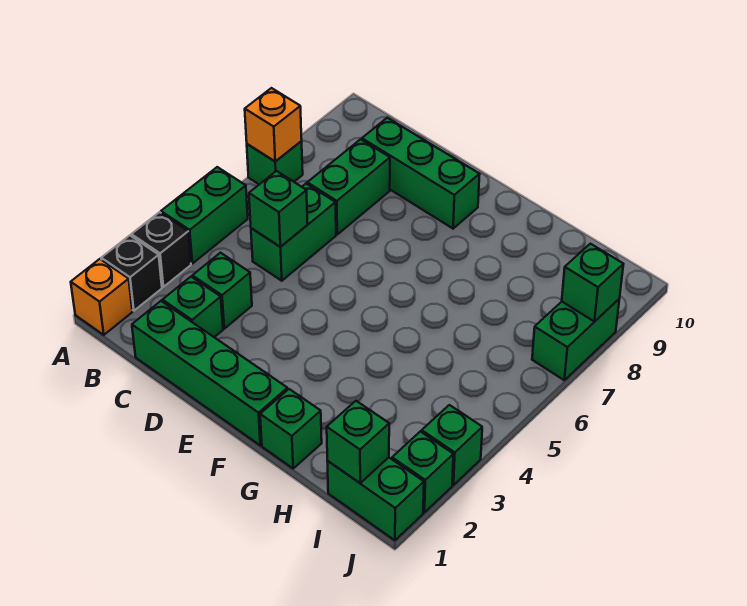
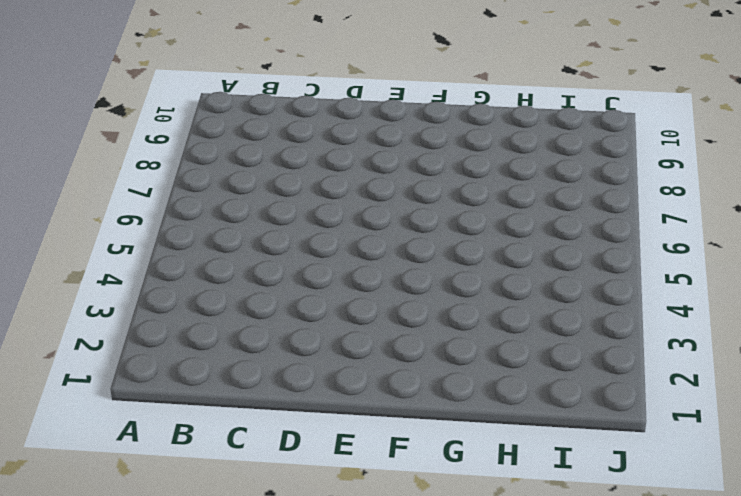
none -> orange 1x1 brick [71,259,132,335]
none -> black 1x1 brick [101,236,162,311]
none -> black 1x1 brick [131,212,191,287]

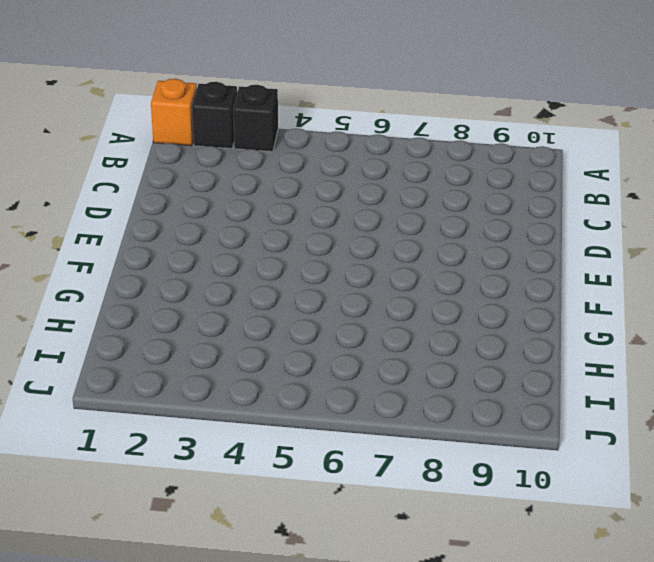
none -> green 1x2 brick [161,167,248,264]
none -> green 1x1 brick [247,141,303,184]
none -> green 1x4 brick [132,301,288,445]

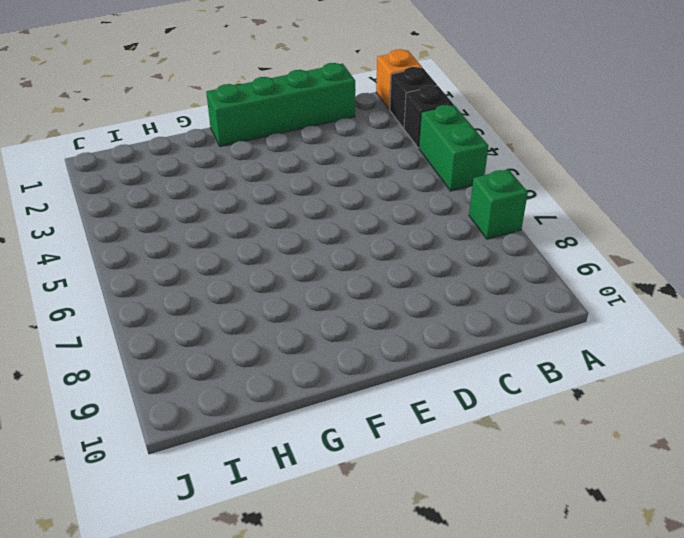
none -> green 1x1 brick [162,277,223,337]
none -> green 1x1 brick [192,253,252,329]
none -> green 1x2 brick [251,184,336,281]

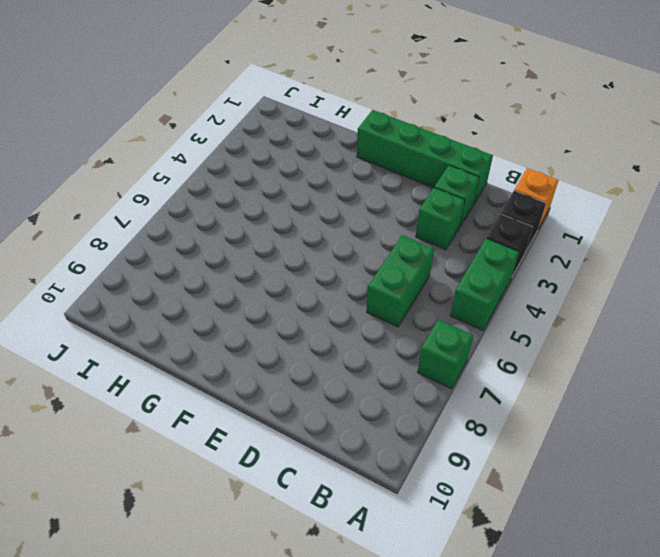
none -> green 1x2 brick [307,139,390,234]
none -> green 1x3 brick [362,118,480,229]
none -> green 1x1 brick [260,389,322,468]

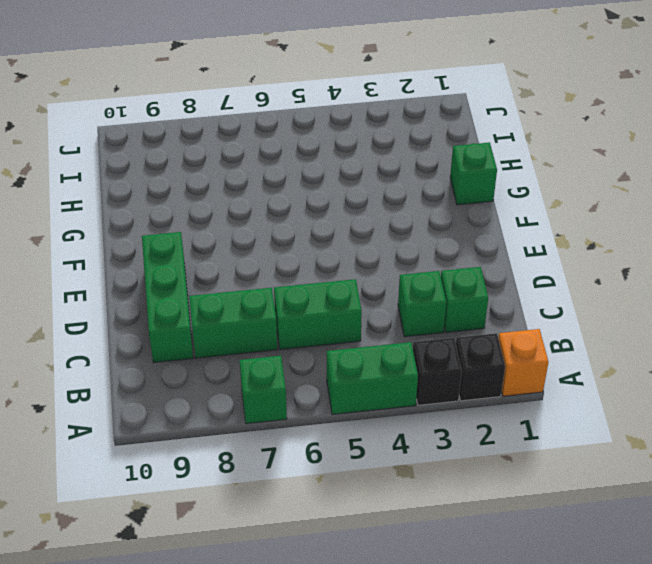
none -> green 1x4 brick [132,301,288,445]
none -> green 1x2 brick [327,458,424,540]
none -> green 1x1 brick [392,432,453,512]

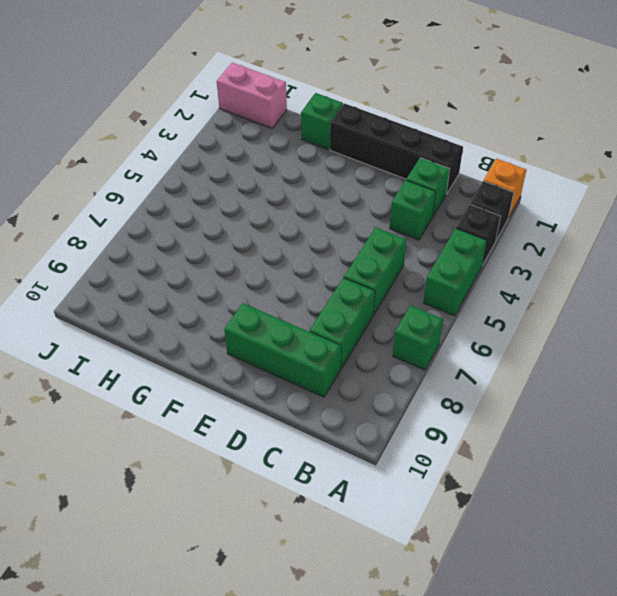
black 1x4 brick [330,103,463,194] -> green 1x4 brick [132,301,288,445]
pink 1x2 brick [217,63,287,128] -> green 1x2 brick [327,458,424,540]
none -> green 1x1 brick [392,432,453,512]
none -> green 1x1 brick [422,405,482,485]
none -> green 1x2 brick [532,299,619,380]

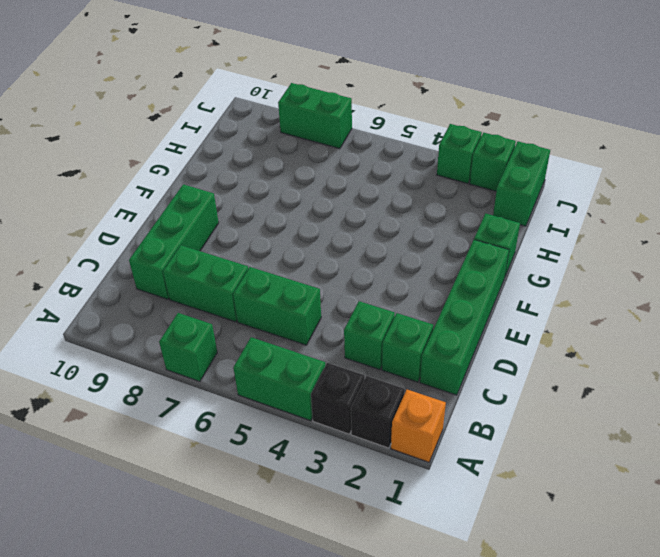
none -> orange 1x1 brick [245,88,302,161]
none -> green 1x1 brick [249,171,308,247]
none -> green 1x1 brick [327,401,389,483]

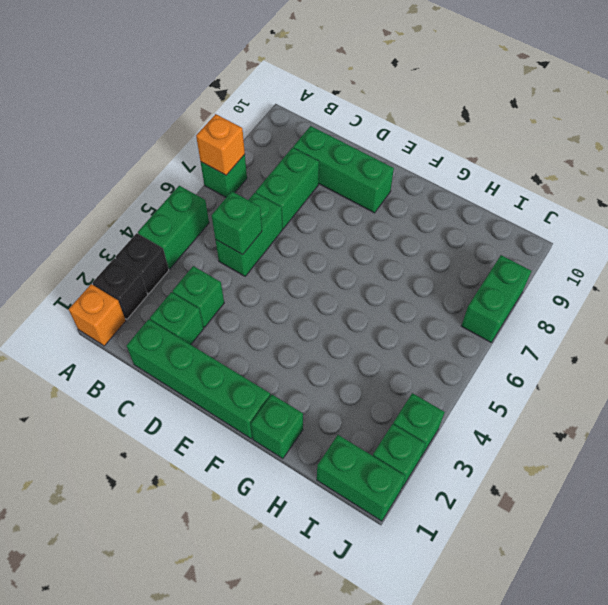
none -> green 1x1 brick [327,401,389,483]
none -> green 1x1 brick [562,244,623,322]

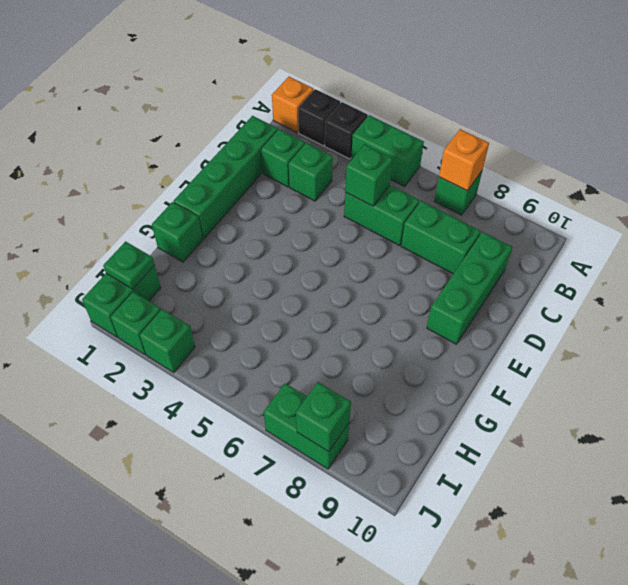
green 1x1 plate [103,241,155,289] -> green 1x1 brick [327,401,389,483]

